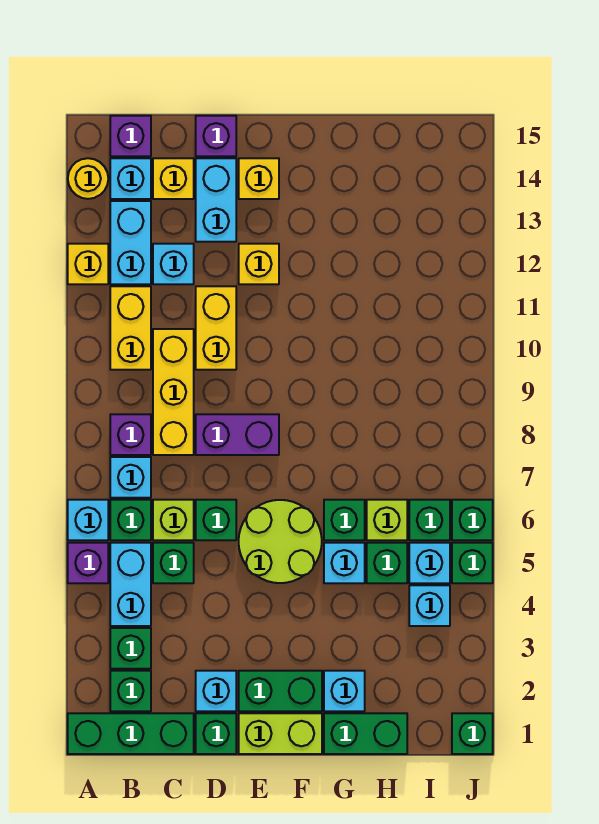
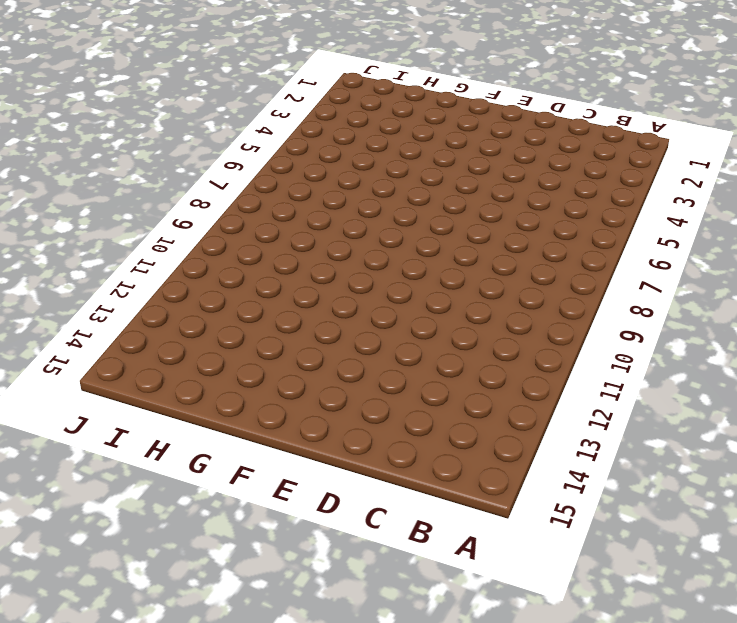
none -> green 1x3 brick [68,713,194,754]
none -> purple 1x1 brick [68,543,108,583]
none -> cyan 1x1 brick [68,500,108,540]
none -> yellow 1x1 brick [68,244,108,284]

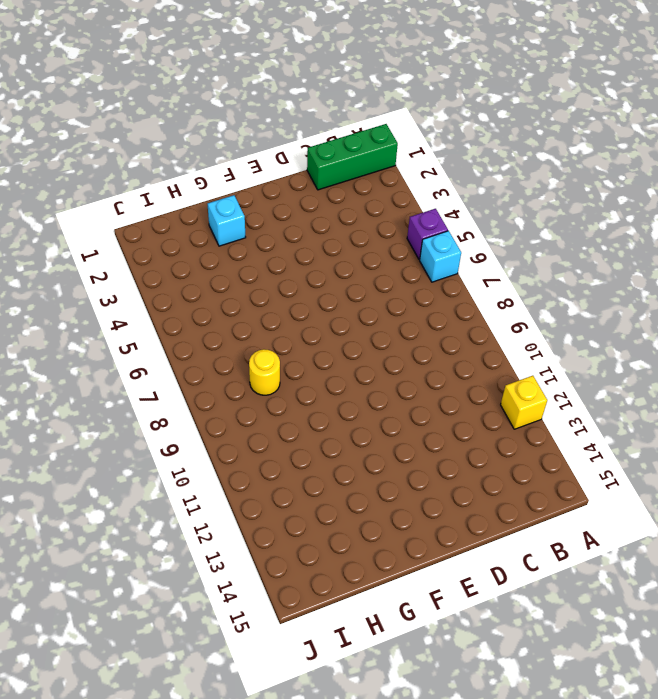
yellow 1x1 round brick [249,349,280,395] -> yellow 1x1 round brick moved to [68,158,108,199]
none -> green 1x1 brick [110,671,151,711]
none -> green 1x1 brick [110,628,151,669]
none -> cyan 1x2 brick [110,543,151,626]
none -> green 1x1 brick [110,500,151,540]

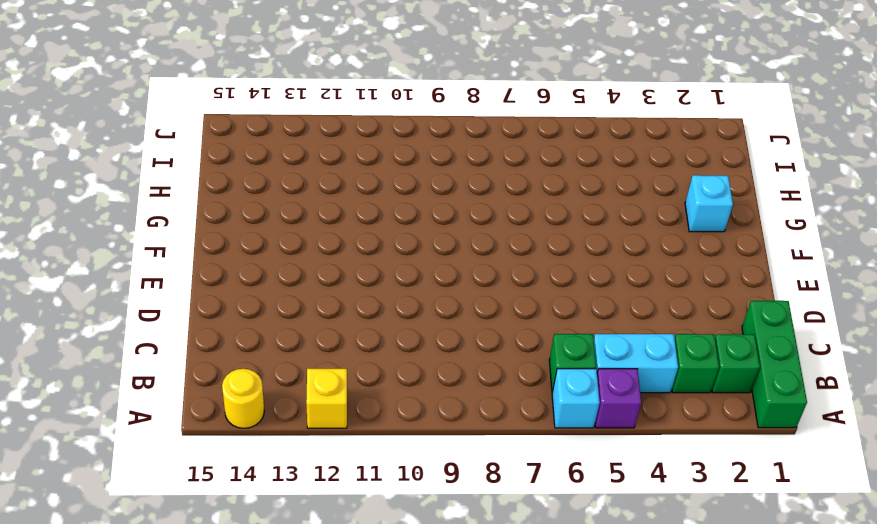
none -> cyan 1x1 brick [110,457,151,498]
none -> purple 1x1 brick [110,414,151,455]
none -> yellow 1x2 brick [110,286,151,370]
none -> cyan 1x2 brick [110,201,151,284]

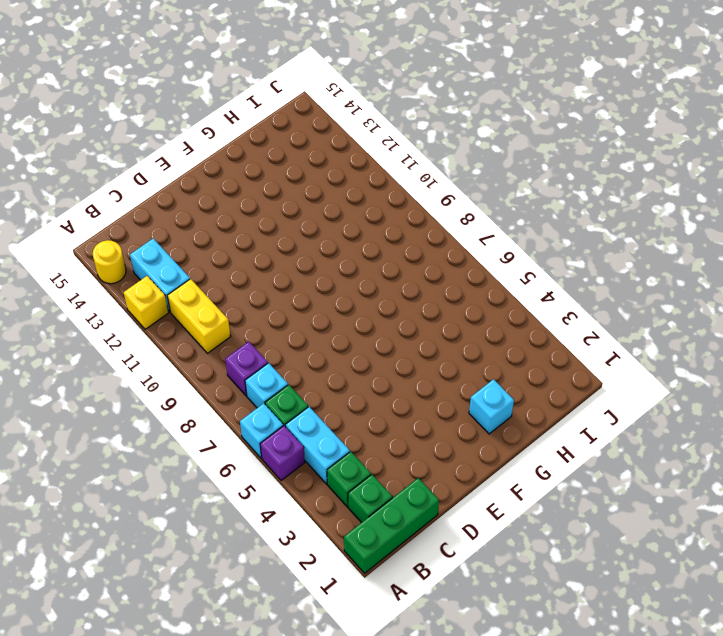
none -> cyan 1x1 brick [110,158,151,199]
none -> purple 1x1 brick [110,116,151,156]
none -> green 1x1 brick [153,543,194,583]
none -> lime 1x1 brick [153,500,194,540]

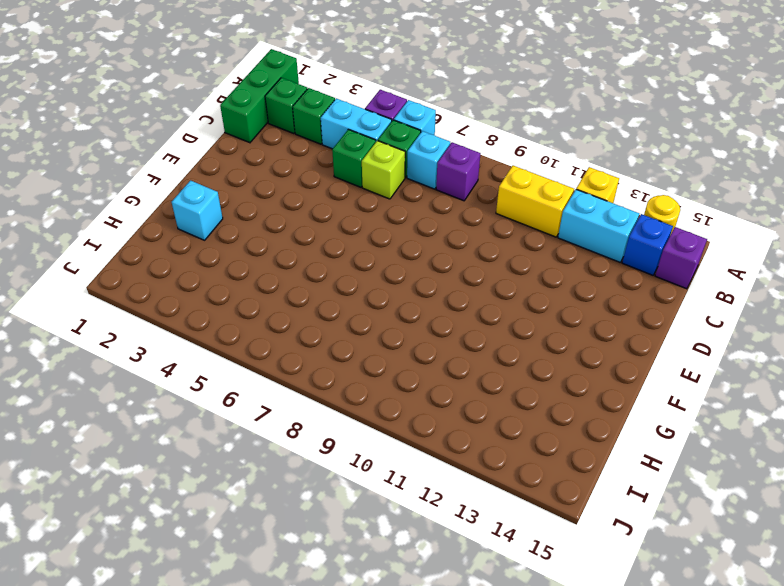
blue 1x1 brick [622,214,673,275] -> cyan 1x1 brick [110,158,151,199]
none -> yellow 1x3 brick [153,329,194,455]
none -> cyan 1x1 brick [153,244,194,284]
none -> yellow 1x1 brick [153,158,194,199]
none -> green 1x1 brick [196,713,236,754]

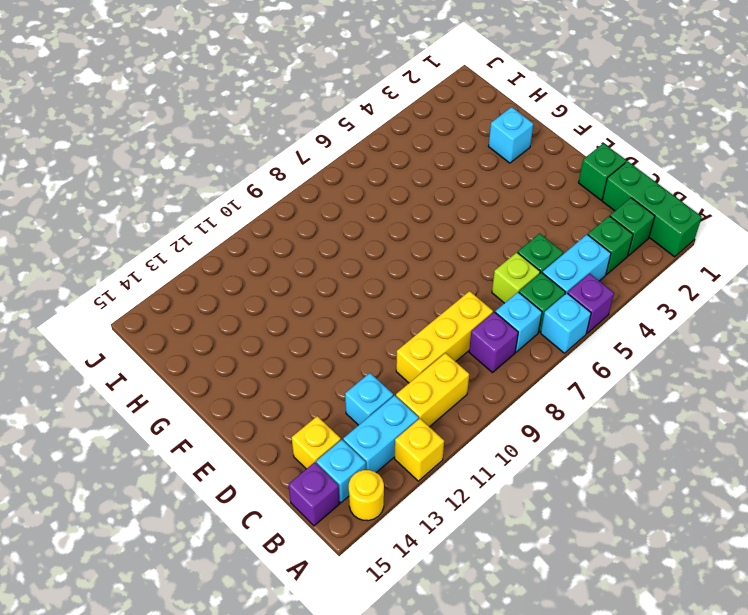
none -> cyan 1x1 brick [196,671,236,711]
none -> green 1x1 brick [196,500,236,540]
none -> purple 1x2 brick [196,414,279,455]
none -> yellow 1x2 brick [196,286,236,370]

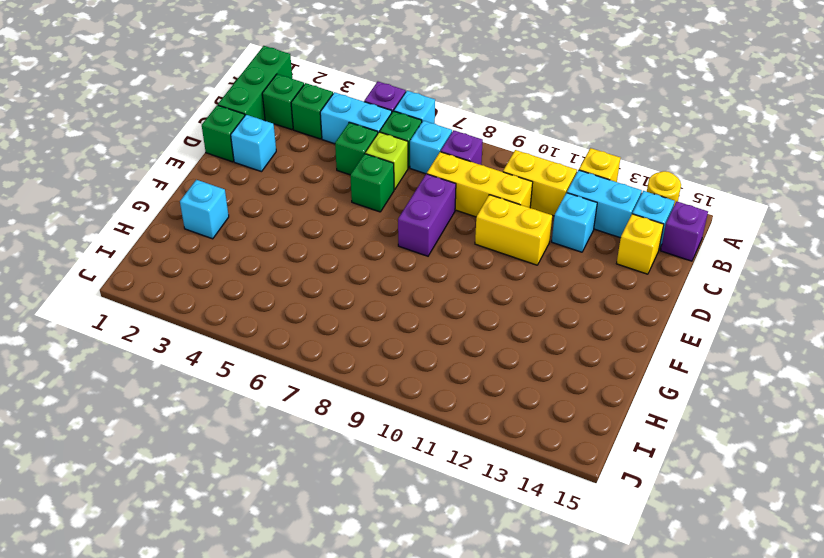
none -> cyan 1x2 brick [196,158,236,242]
none -> purple 1x1 brick [196,116,236,156]
none -> lime 1x2 brick [239,713,322,754]
none -> green 1x2 brick [239,671,322,711]

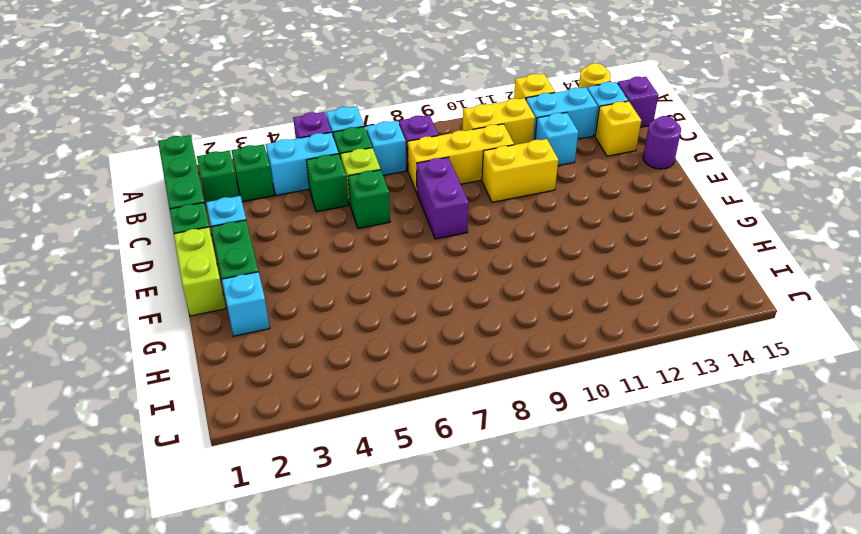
purple 1x1 round brick [643,116,681,169] -> purple 1x1 brick [196,116,236,156]
none -> cyan 1x2 brick [196,158,236,242]
none -> lime 2x2 round brick [239,500,322,583]
none -> yellow 1x1 brick [239,244,279,284]
none -> yellow 1x1 brick [239,158,279,199]

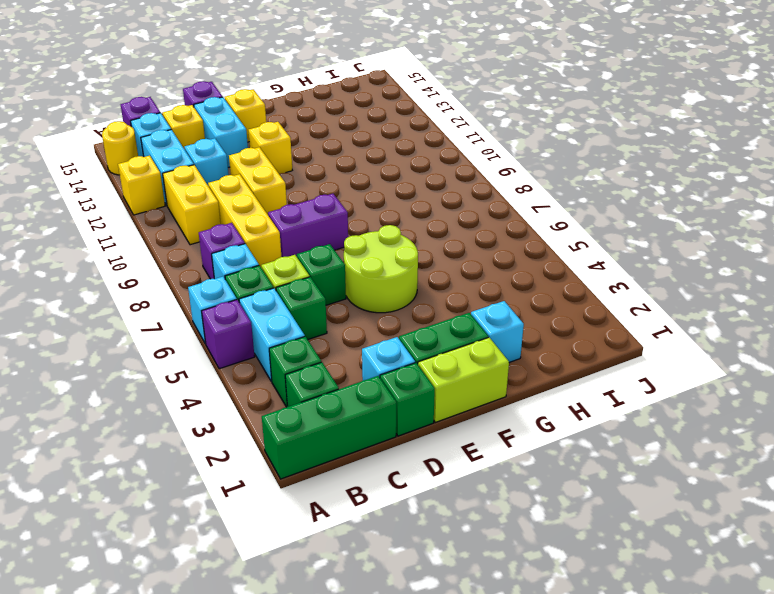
none -> green 1x2 brick [324,713,407,754]
none -> cyan 1x1 brick [324,543,365,583]
none -> green 1x1 brick [324,500,365,540]
none -> green 1x1 brick [367,543,407,583]

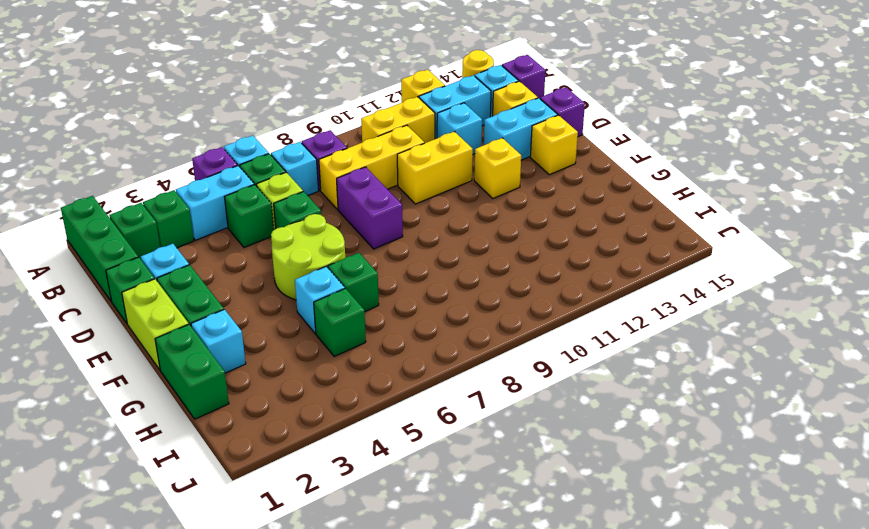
none -> lime 1x1 brick [367,500,407,540]
none -> cyan 1x1 brick [409,585,450,626]
none -> cyan 1x1 brick [409,543,450,583]
none -> green 1x1 brick [409,500,450,540]

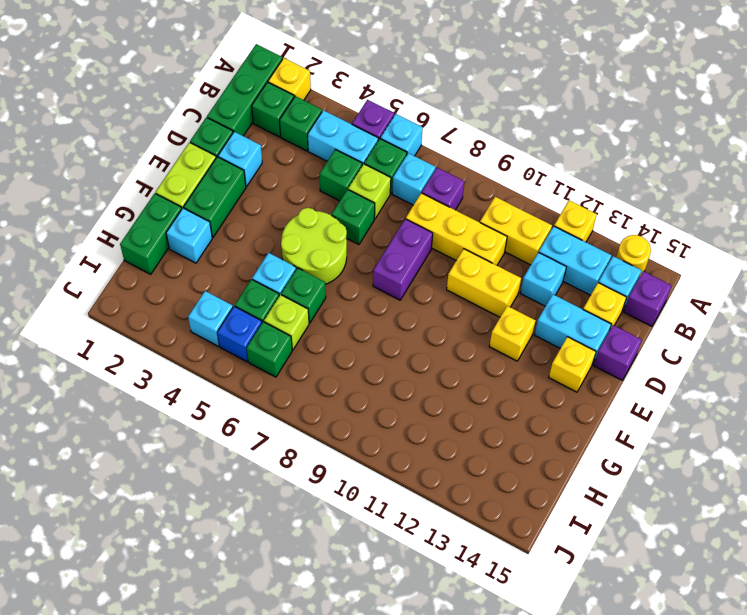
yellow 1x1 brick [268,58,311,100] -> none
blue 1x1 brick [217,306,262,362] -> cyan 1x1 brick [409,543,450,583]
none -> green 1x1 brick [452,713,493,754]
none -> green 1x1 brick [452,543,493,583]
none -> green 1x1 brick [452,500,493,540]

